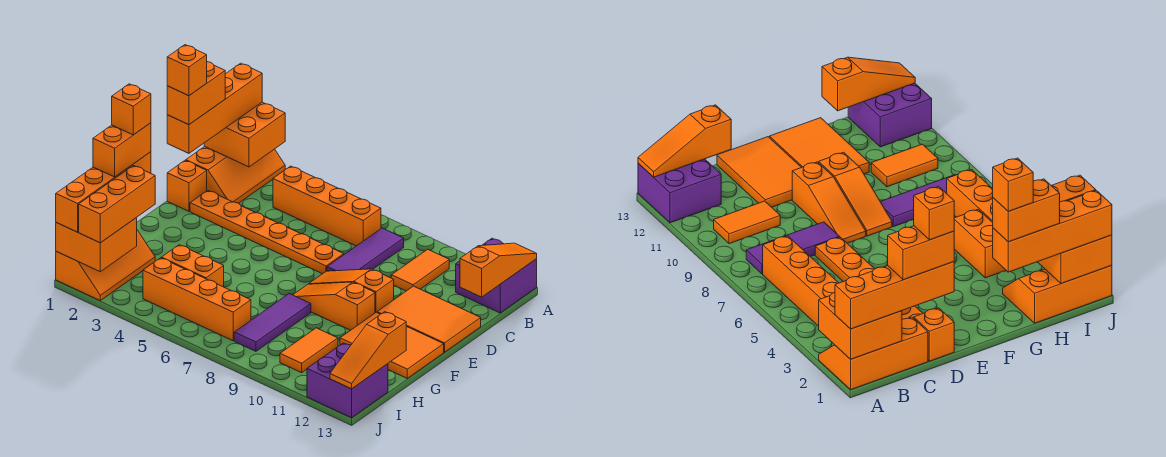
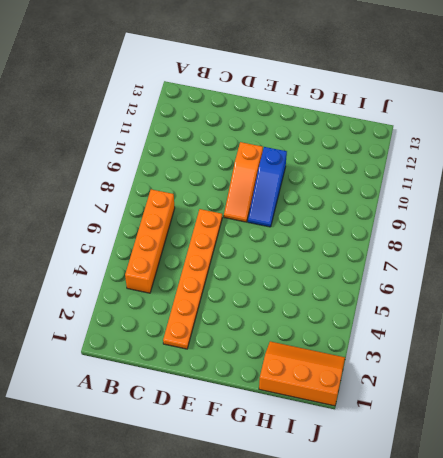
blue 1x3 slope [248,147,287,227] -> orange 1x3 slope [293,282,375,330]
none -> orange 2x3 slope [186,147,285,203]
none -> purple 2x2 brick [456,238,537,313]
none -> purple 1x3 tile [327,228,404,271]

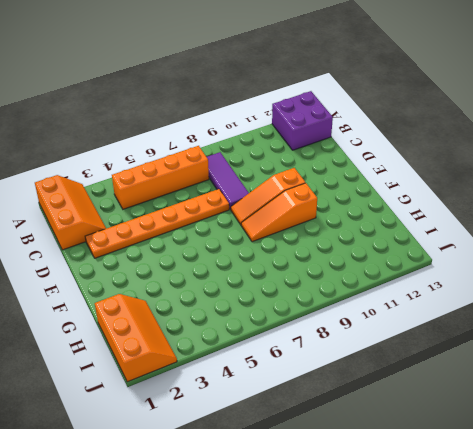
none -> orange 1x2 tile [391,249,449,291]
none -> orange 1x1 brick [167,160,207,211]
none -> orange 2x3 tile [377,286,481,352]

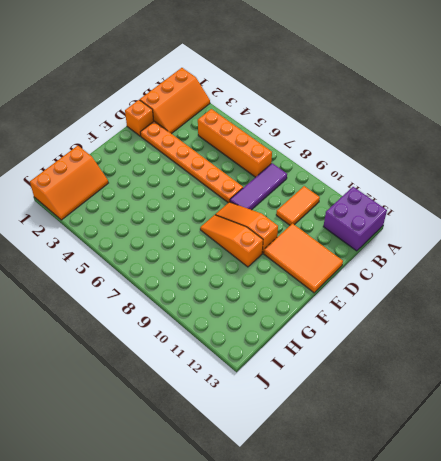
none -> orange 2x3 tile [340,312,444,378]
none -> purple 1x3 tile [234,294,311,351]
none -> orange 1x2 brick [161,245,224,287]

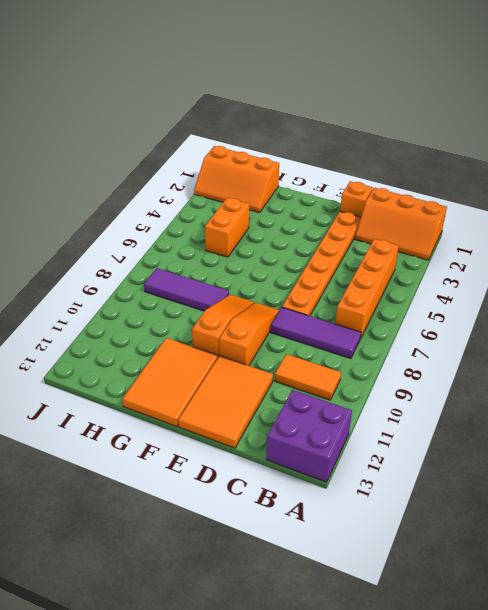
none -> orange 1x2 tile [280,328,338,373]
none -> orange 1x4 brick [143,258,251,341]
none -> purple 2x2 brick [307,343,388,418]

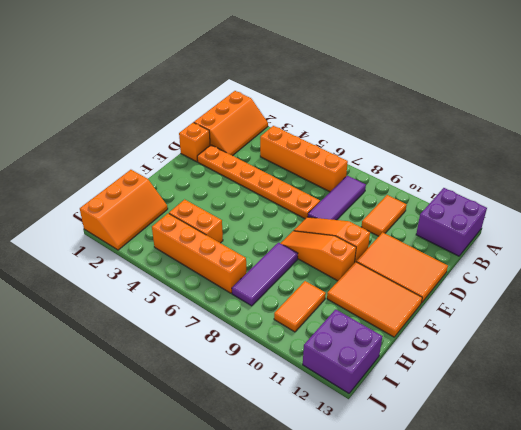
none -> orange 2x2 brick [204,102,285,167]
none -> orange 1x3 slope [460,243,537,297]
none -> orange 1x3 slope [330,312,406,389]

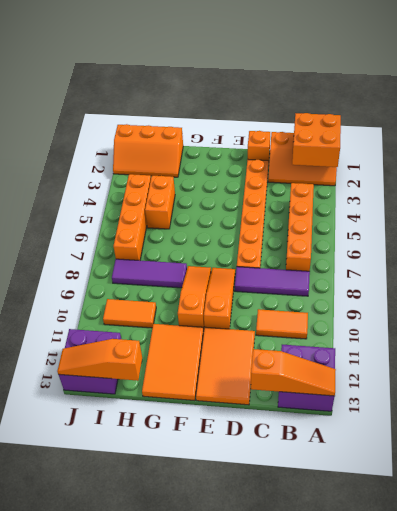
none -> orange 2x2 brick [56,218,137,272]
none -> orange 1x4 brick [167,63,262,153]
none -> orange 1x4 brick [56,152,151,232]

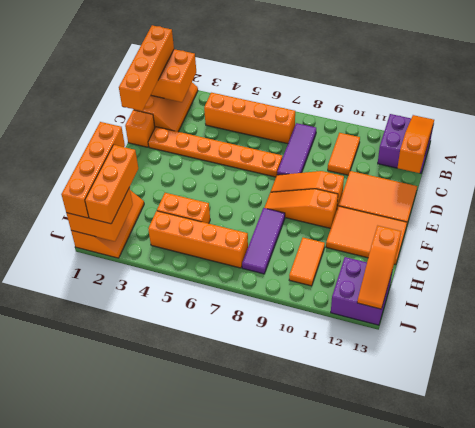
none -> orange 1x2 brick [167,62,225,125]
none -> orange 1x2 brick [93,123,151,177]
none -> orange 1x1 brick [167,45,207,96]

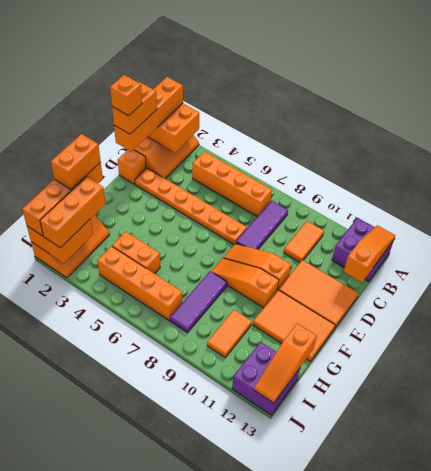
none -> orange 1x1 brick [112,84,151,135]

